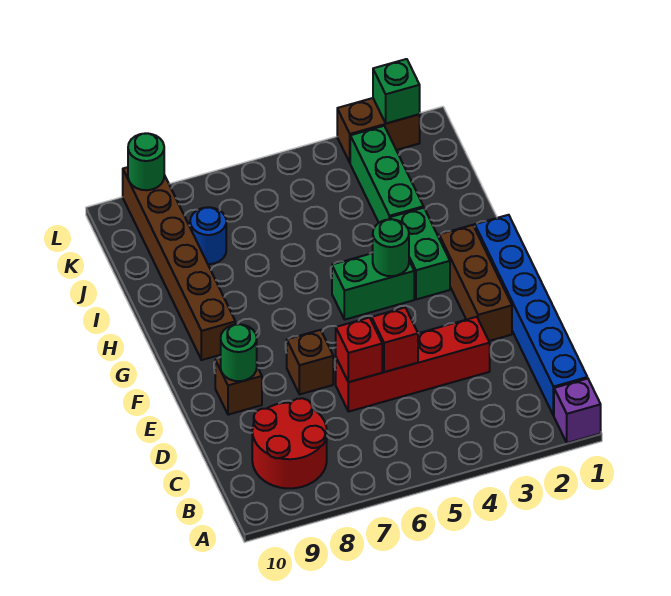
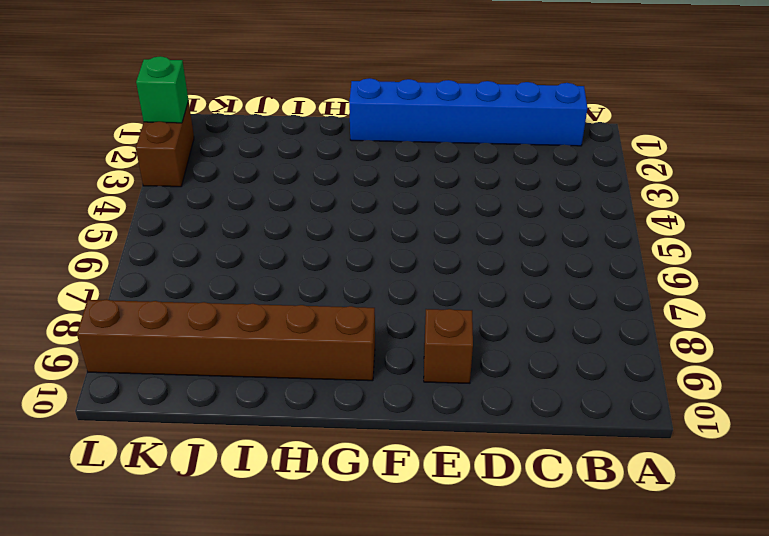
none -> purple 1x1 brick [554,378,601,443]
none -> red 2x2 round brick [252,398,327,488]
none -> red 1x4 brick [336,317,490,412]

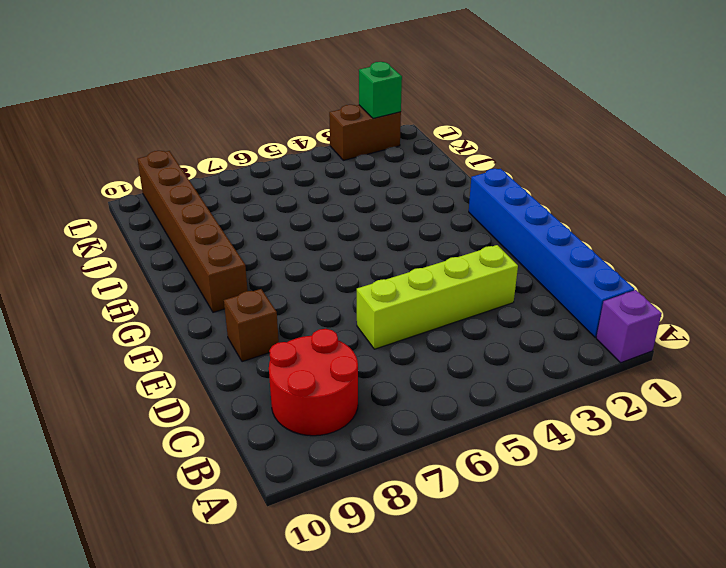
lime 1x4 brick [357,245,518,349] -> red 1x4 brick [336,317,490,412]
none -> brown 1x3 brick [439,225,512,341]
none -> brown 1x1 brick [287,330,333,394]
none -> green 1x2 brick [390,208,450,299]

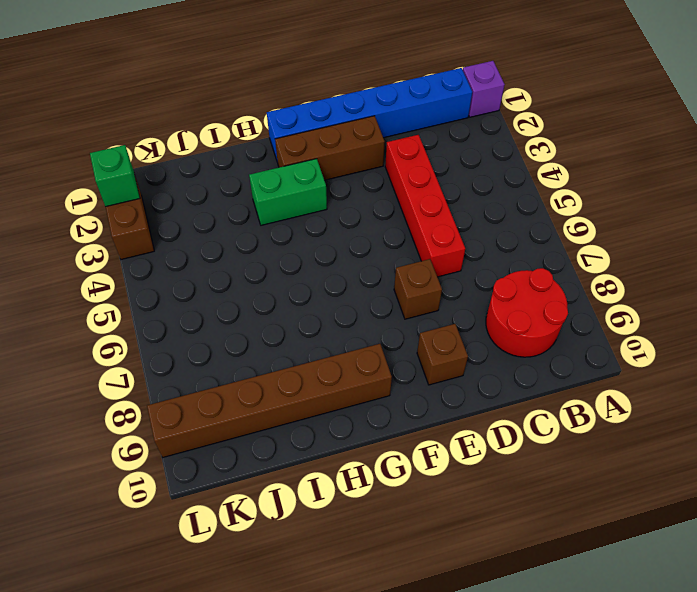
none -> green 1x2 brick [332,253,414,320]
none -> green 1x3 brick [350,126,423,222]
none -> blue 1x1 round brick [190,207,226,264]

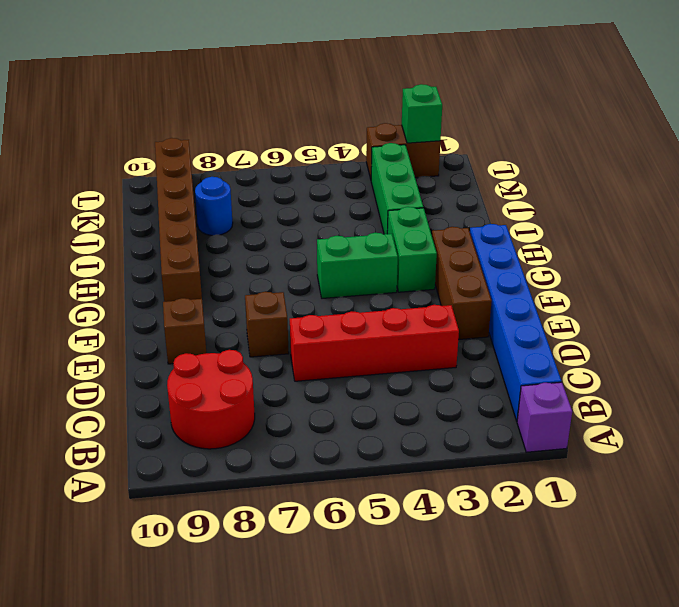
none -> red 1x1 brick [371,308,418,372]
none -> red 1x1 brick [336,318,382,382]
none -> green 1x1 round brick [221,324,257,381]

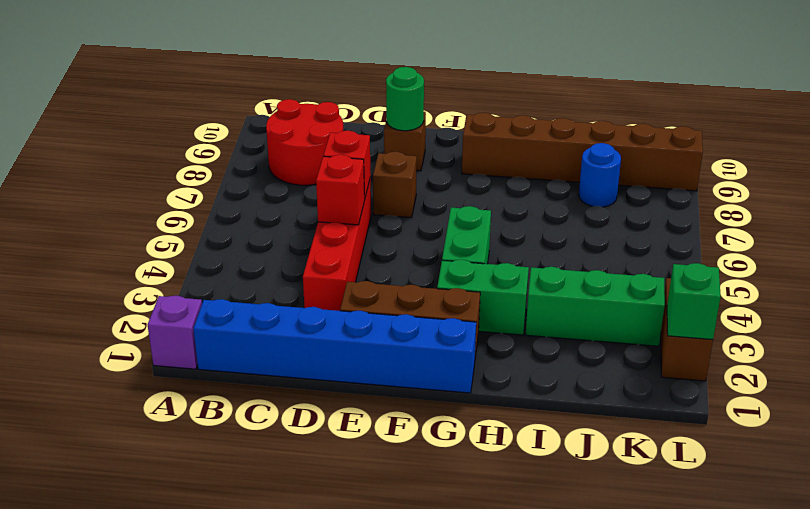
none -> green 1x1 round brick [373,219,409,276]
none -> green 1x1 round brick [128,133,164,190]

